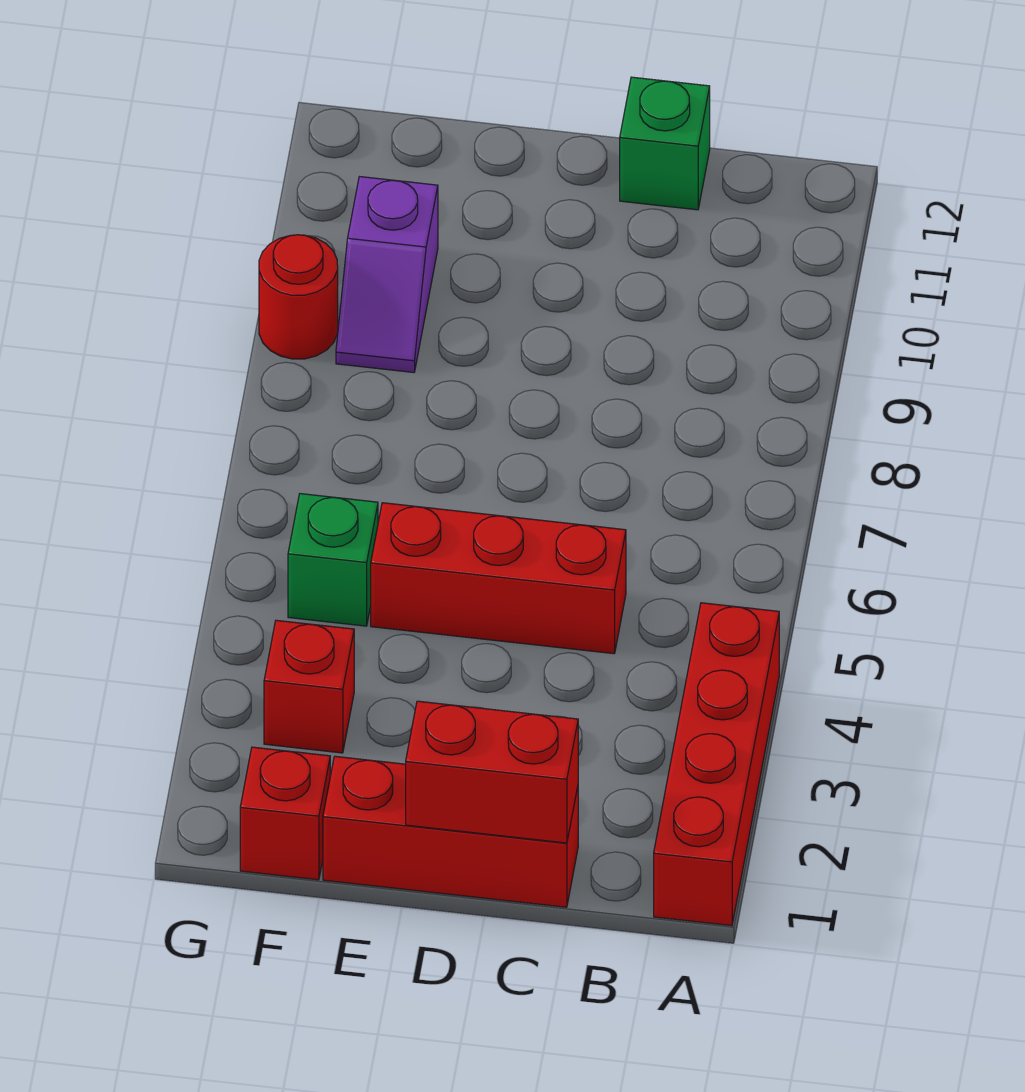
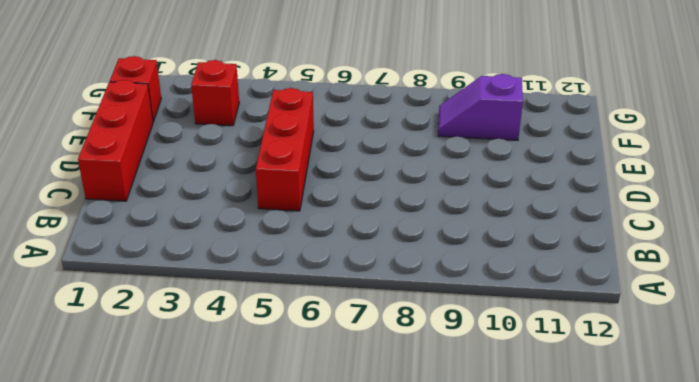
none -> red 1x4 brick [654,603,779,926]
none -> green 1x1 brick [620,77,710,210]

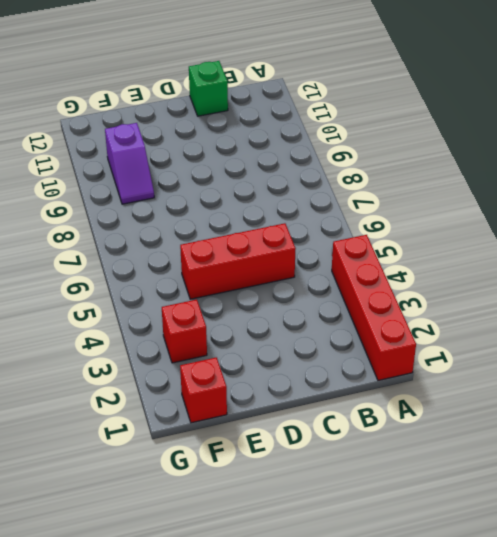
none -> red 1x3 brick [323,756,578,907]
none -> green 1x1 brick [288,494,378,626]

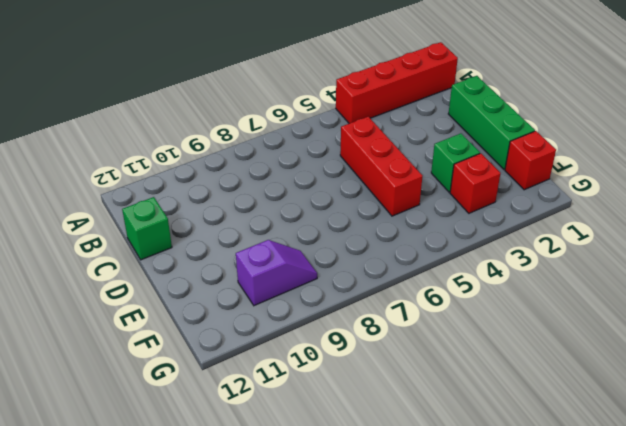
green 1x3 brick [448,76,535,169] -> red 1x3 brick [323,756,578,907]
green 1x1 brick [431,134,480,192] -> green 1x1 brick moved to [288,494,378,626]
none -> red 1x1 round brick [259,235,338,359]
none -> red 1x2 brick [406,701,578,843]

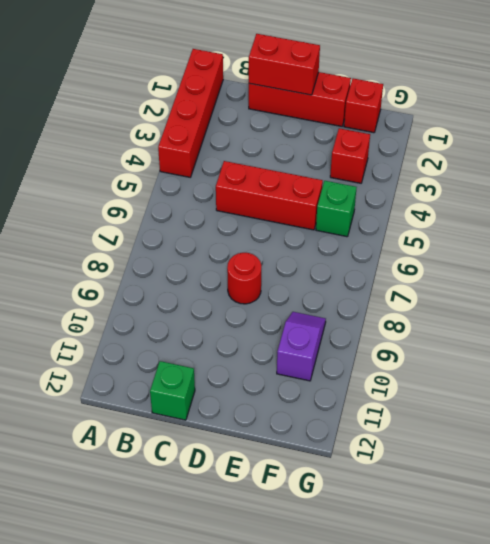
red 1x1 round brick [227,253,261,304] -> red 1x1 round brick moved to [259,235,338,359]

